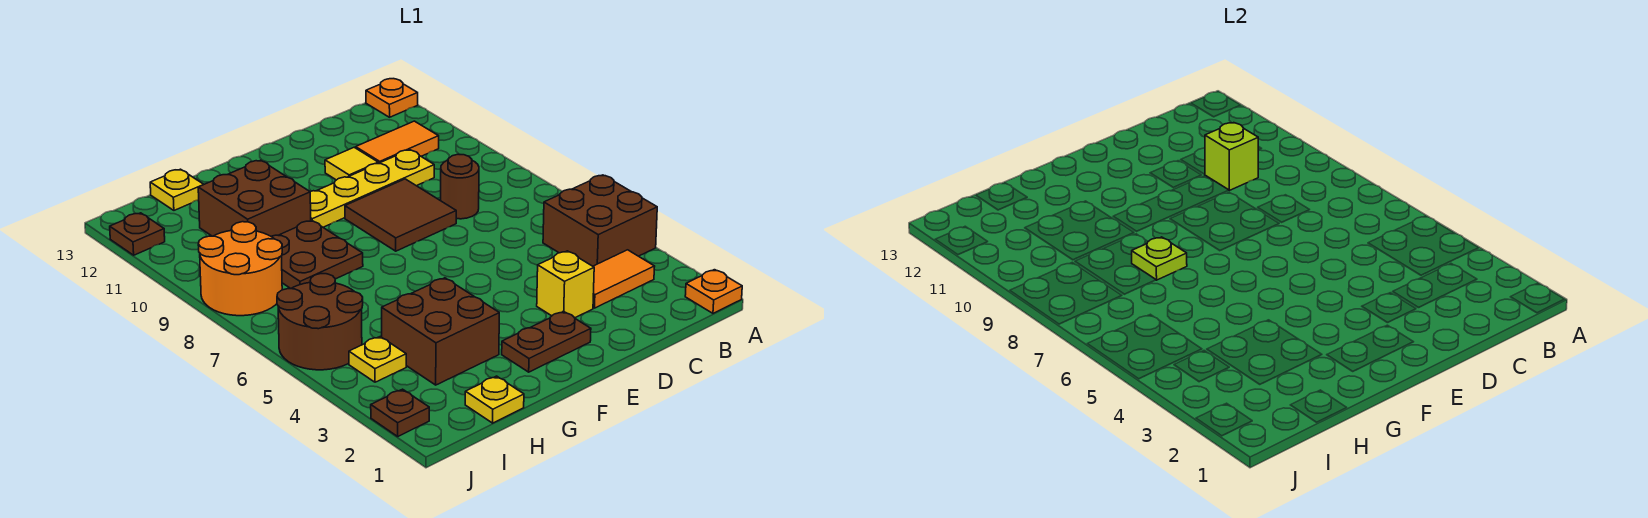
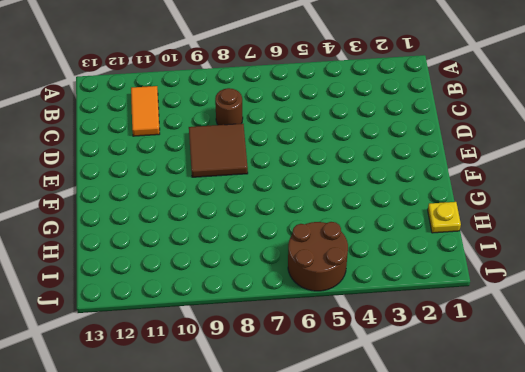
none -> orange 1x1 plate [685,270,742,313]
none -> brown 2x2 brick [543,175,657,266]
none -> orange 1x1 plate [366,79,418,117]

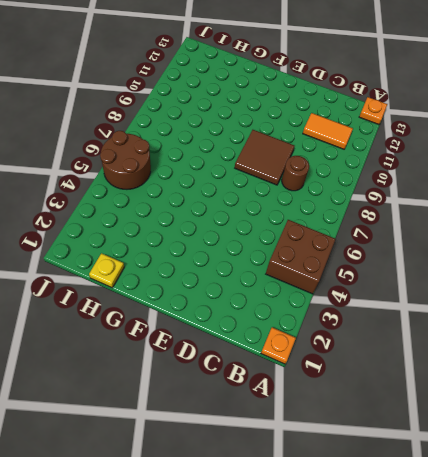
none -> orange 1x2 tile [593,250,655,308]
none -> yellow 1x4 plate [310,150,434,227]
none -> yellow 1x1 brick [537,251,594,318]

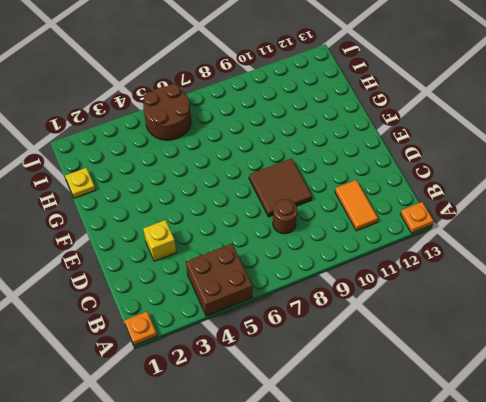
none -> orange 1x2 tile [593,250,655,308]
none -> yellow 1x4 plate [310,150,434,227]
none -> yellow 1x1 tile [325,147,378,180]

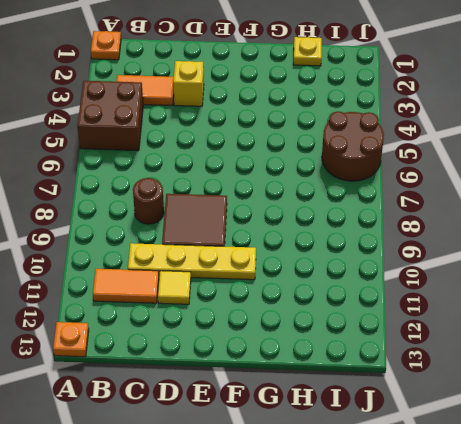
none -> brown 1x2 plate [502,311,591,372]
none -> brown 2x2 brick [382,278,499,385]
none -> brown 2x2 plate [271,221,363,289]

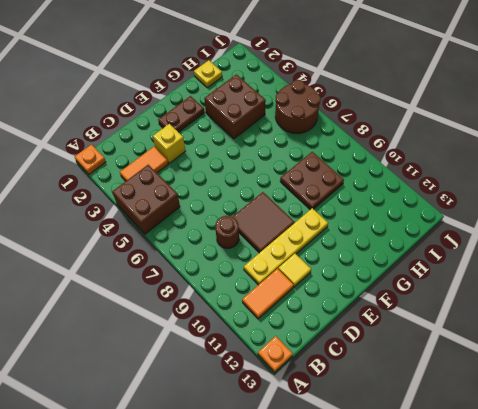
none -> brown 2x2 brick [198,160,311,236]
none -> yellow 1x1 plate [150,169,204,210]
none -> yellow 1x1 plate [349,337,406,382]

